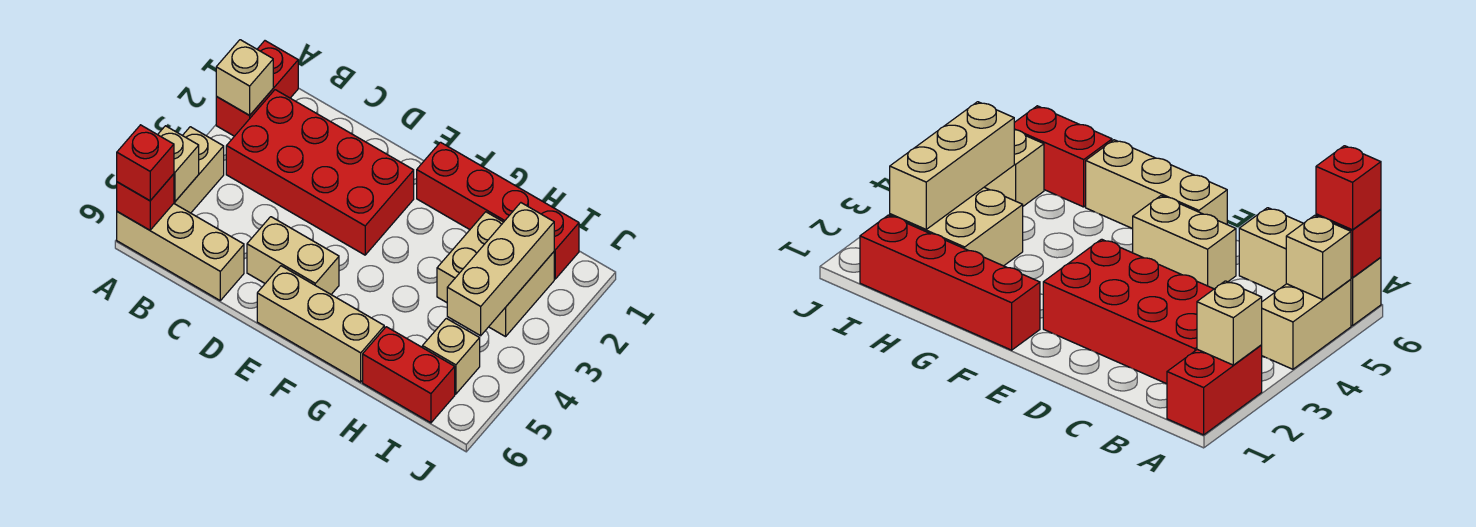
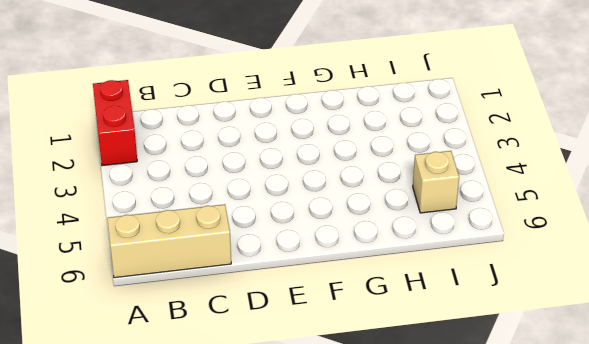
none -> tan 1x2 brick [174,127,224,213]
none -> red 2x4 brick [226,90,414,255]
none -> tan 1x2 brick [247,217,339,294]

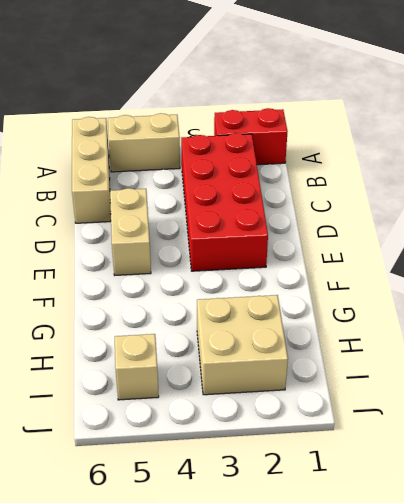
none -> tan 1x3 brick [257,266,384,382]
none -> red 1x4 brick [417,142,579,279]
none -> red 1x2 brick [363,327,455,423]

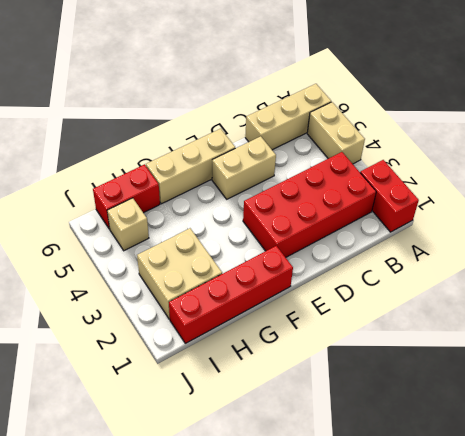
none -> tan 1x1 brick [216,40,273,115]
none -> tan 1x1 brick [158,126,199,202]
none -> red 1x1 brick [117,174,174,230]

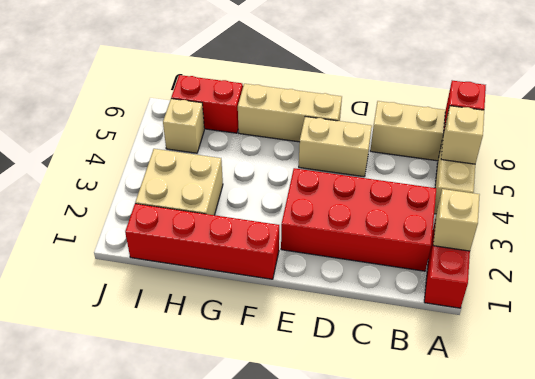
none -> tan 1x3 brick [447,203,554,336]
none -> red 1x1 brick [117,125,174,201]

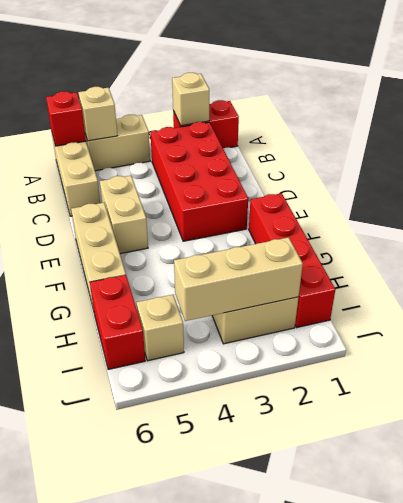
none -> red 1x1 brick [117,125,174,201]

